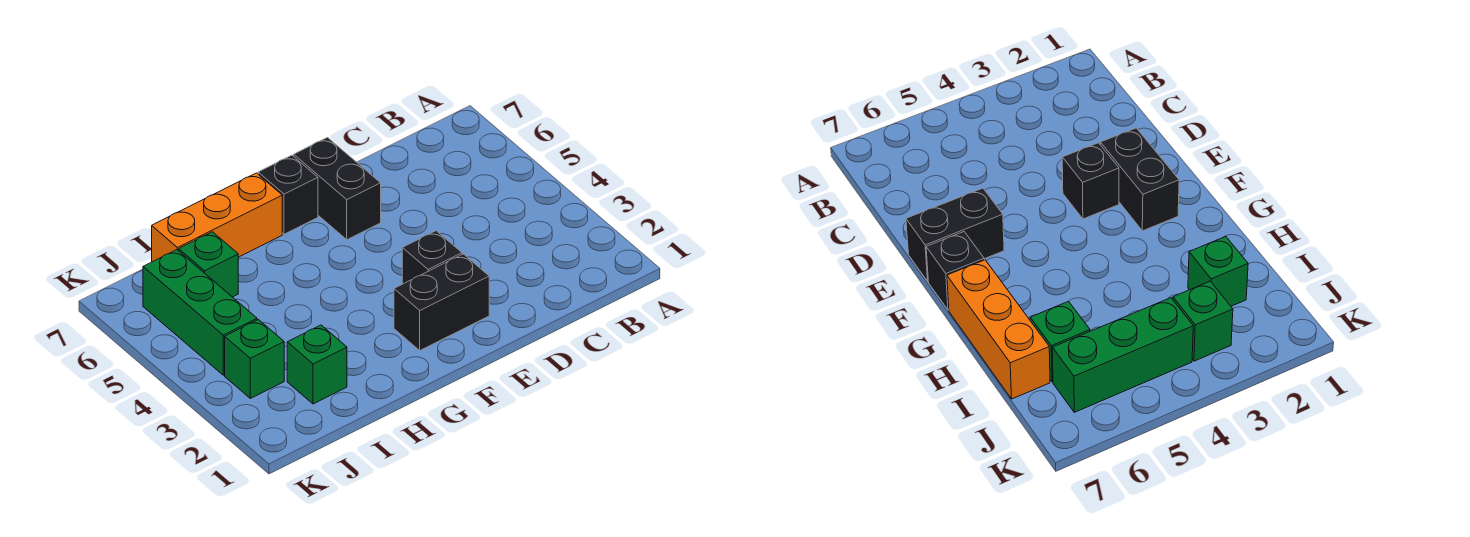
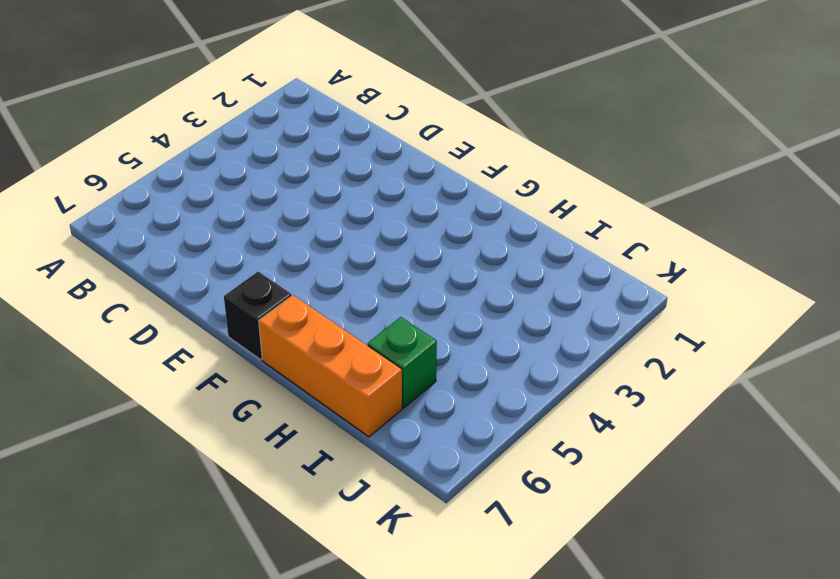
none -> black 1x2 brick [394,254,489,350]
none -> black 1x1 brick [402,231,462,284]

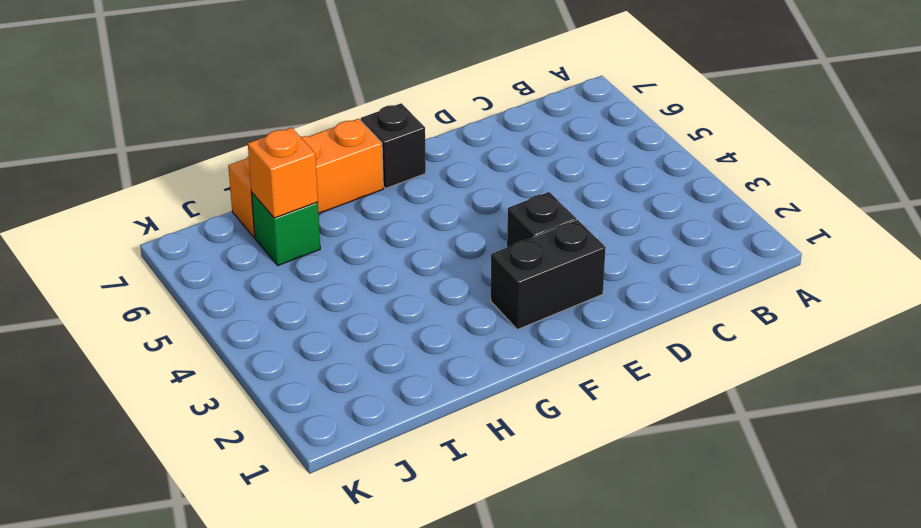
orange 1x1 brick [248,128,318,218] -> none
none -> black 1x2 brick [294,138,381,240]
none -> green 1x1 brick [287,325,347,404]

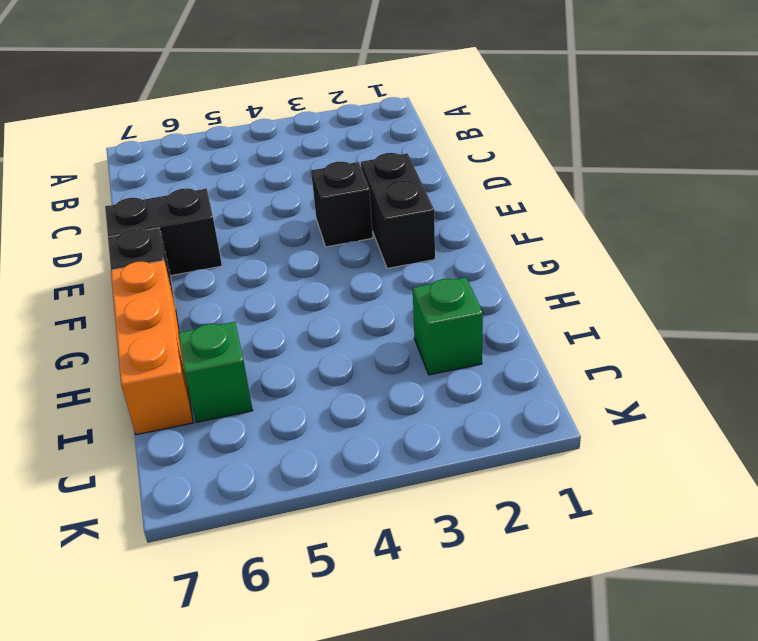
none -> green 1x1 brick [225,320,284,398]
none -> green 1x3 brick [143,250,257,375]

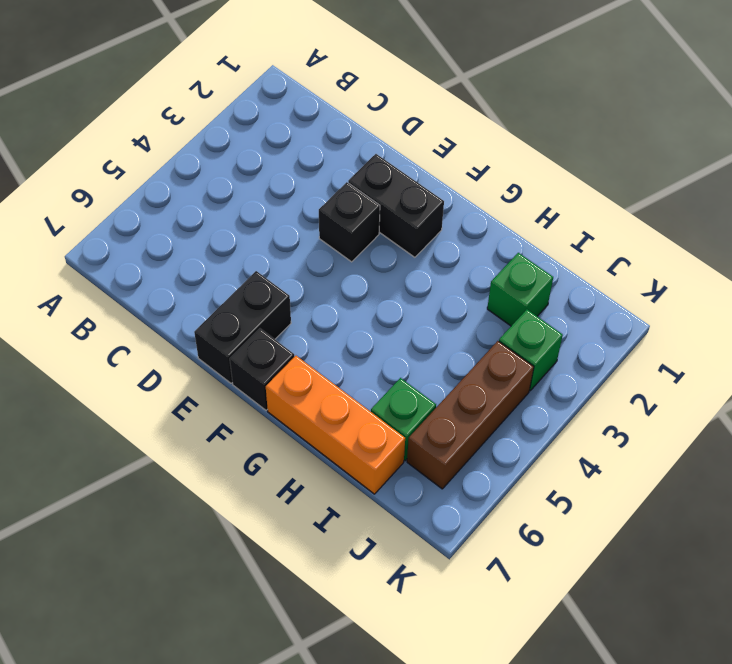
brown 1x3 brick [407,341,534,489] -> green 1x3 brick [143,250,257,375]

